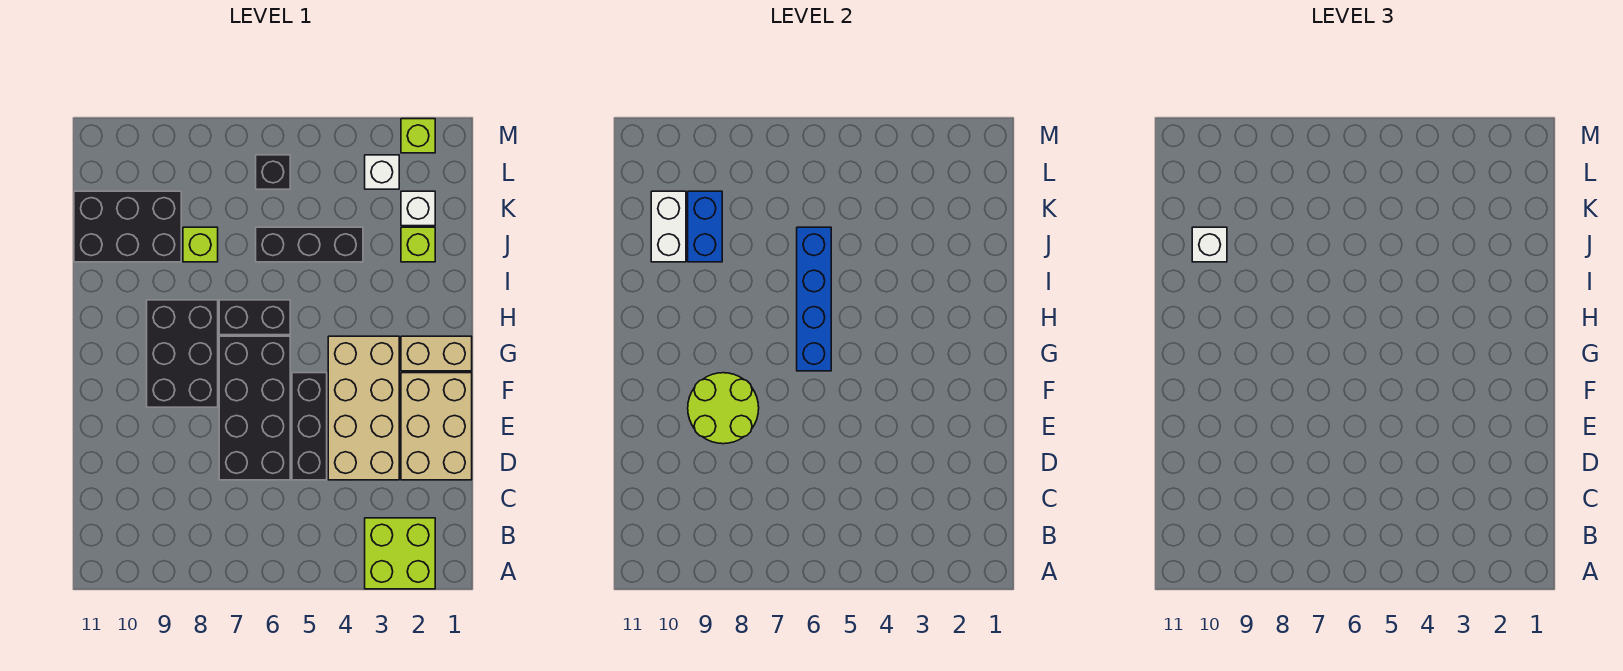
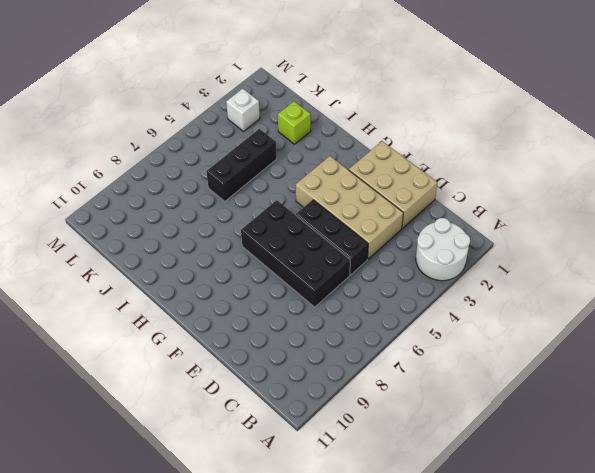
white 2x2 round brick [416,218,470,281] -> lime 2x2 brick [365,518,435,589]
none -> black 2x3 brick [147,300,218,407]
none -> tan 1x2 brick [401,336,472,371]
none -> black 1x2 brick [219,300,290,335]

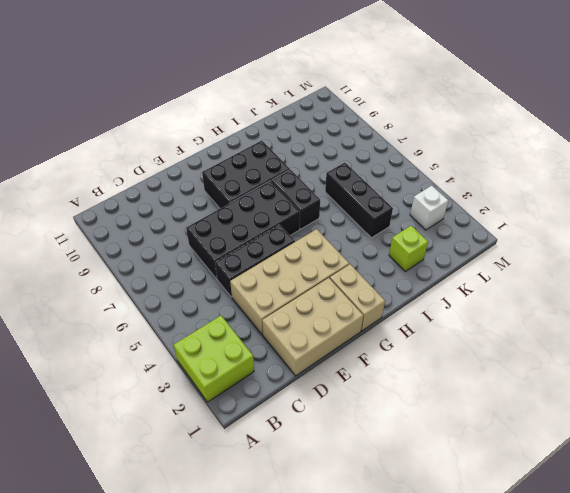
none -> lime 1x1 brick [183,227,218,262]
none -> black 2x3 brick [74,191,181,262]
none -> white 1x1 brick [401,191,435,226]

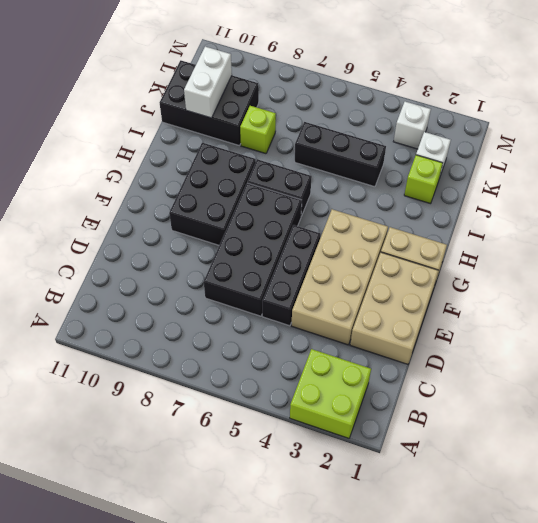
none -> black 1x1 brick [256,155,290,189]
none -> lime 1x1 brick [401,119,435,153]
none -> lime 2x2 round brick [688,373,759,444]

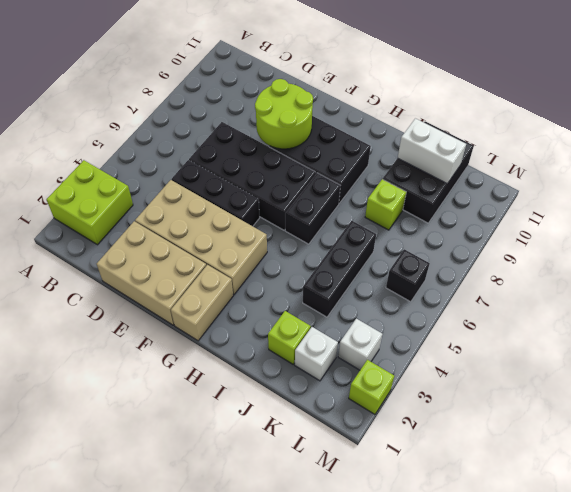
none -> blue 1x4 brick [797,227,831,371]
none -> blue 1x2 brick [688,191,722,262]
none -> white 1x1 brick [1192,227,1227,262]

